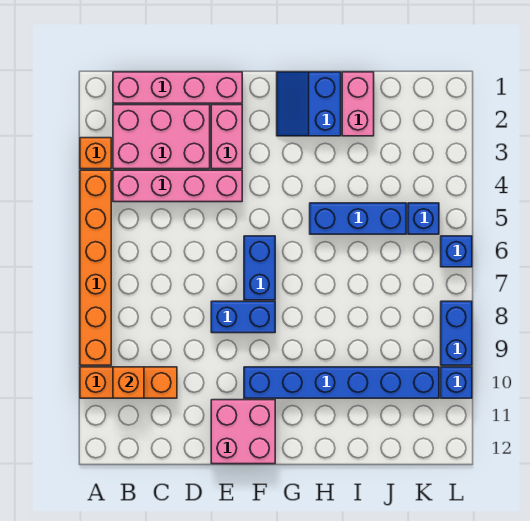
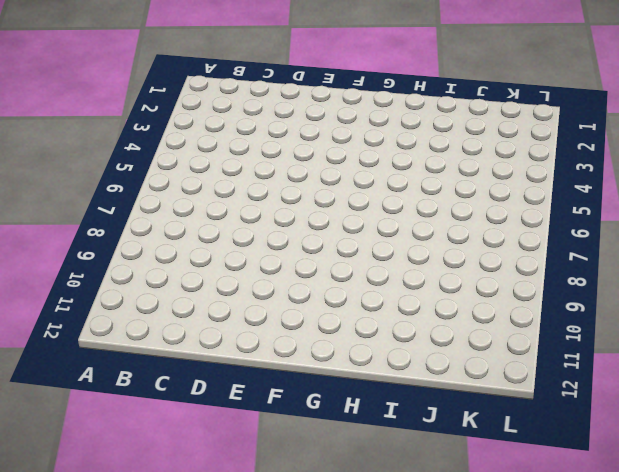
none -> orange 1x1 brick [80,138,111,169]
none -> orange 1x6 brick [80,170,111,365]
none -> orange 1x3 brick [80,367,177,398]

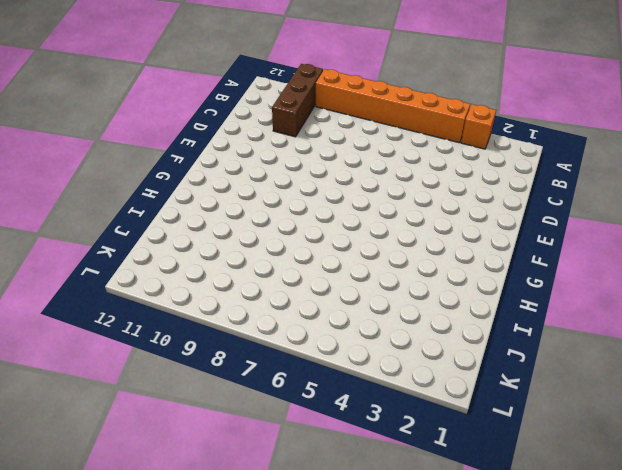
brown 1x3 brick [272,64,323,137] -> orange 1x3 brick [80,367,177,398]
none -> pink 1x4 brick [113,72,242,103]
none -> pink 2x3 brick [113,105,210,169]
none -> pink 1x4 brick [113,170,242,202]

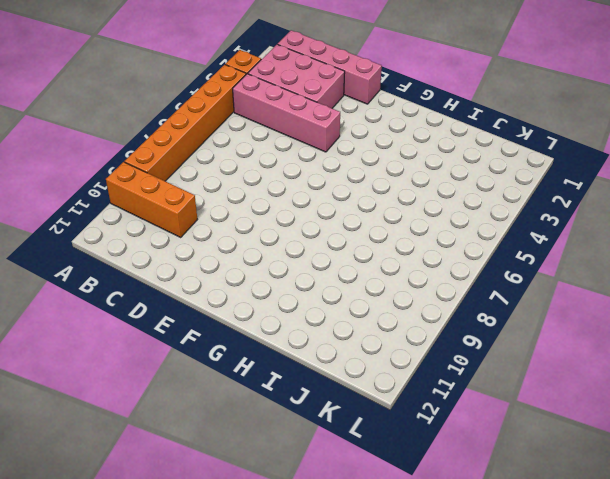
none -> pink 1x2 brick [211,105,242,169]
none -> blue 1x2 brick [211,301,275,333]
none -> pink 2x2 brick [211,400,275,464]

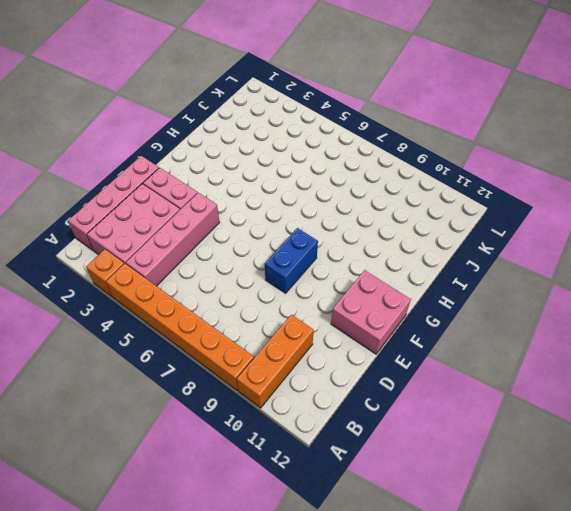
none -> blue 1x2 brick [244,236,275,300]
none -> blue 1x6 brick [244,367,439,398]
none -> blue 2x2 slope [277,72,341,136]

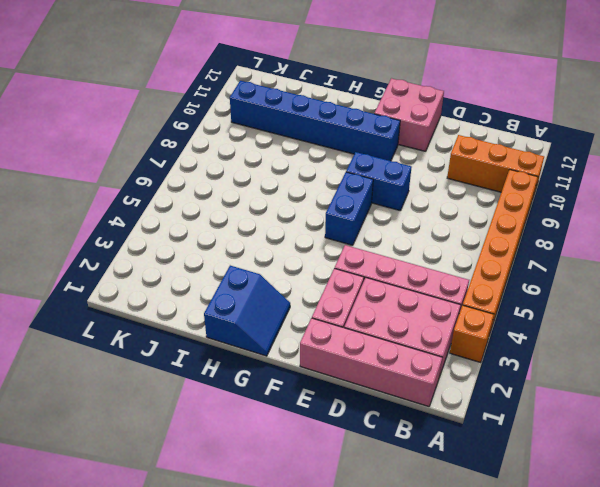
none -> blue 1x3 brick [310,203,406,234]
none -> pink 1x2 brick [342,72,374,136]
none -> blue 1x1 brick [408,203,439,234]

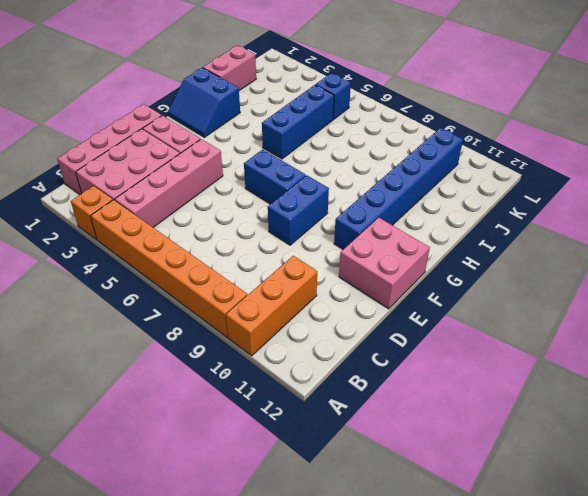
pink 1x2 brick [203,45,256,90] -> pink 1x2 brick turned to [342,72,374,136]
none -> blue 1x1 brick [441,236,472,267]
none -> blue 1x2 brick [441,301,472,365]
none -> blue 1x1 brick [441,367,472,398]

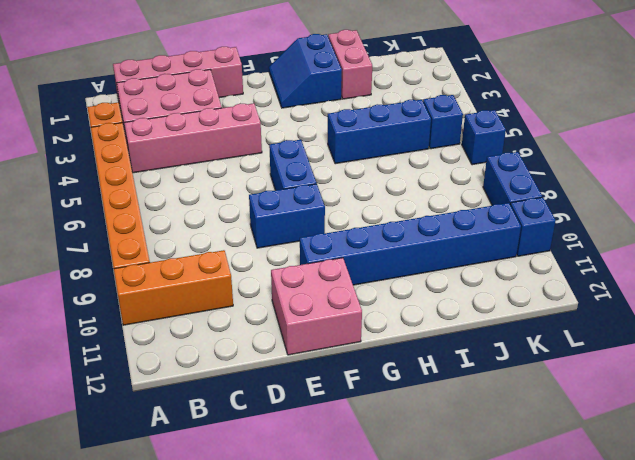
none -> pink 1x2 brick [211,105,242,169]
none -> orange 1x1 brick [113,367,144,398]

